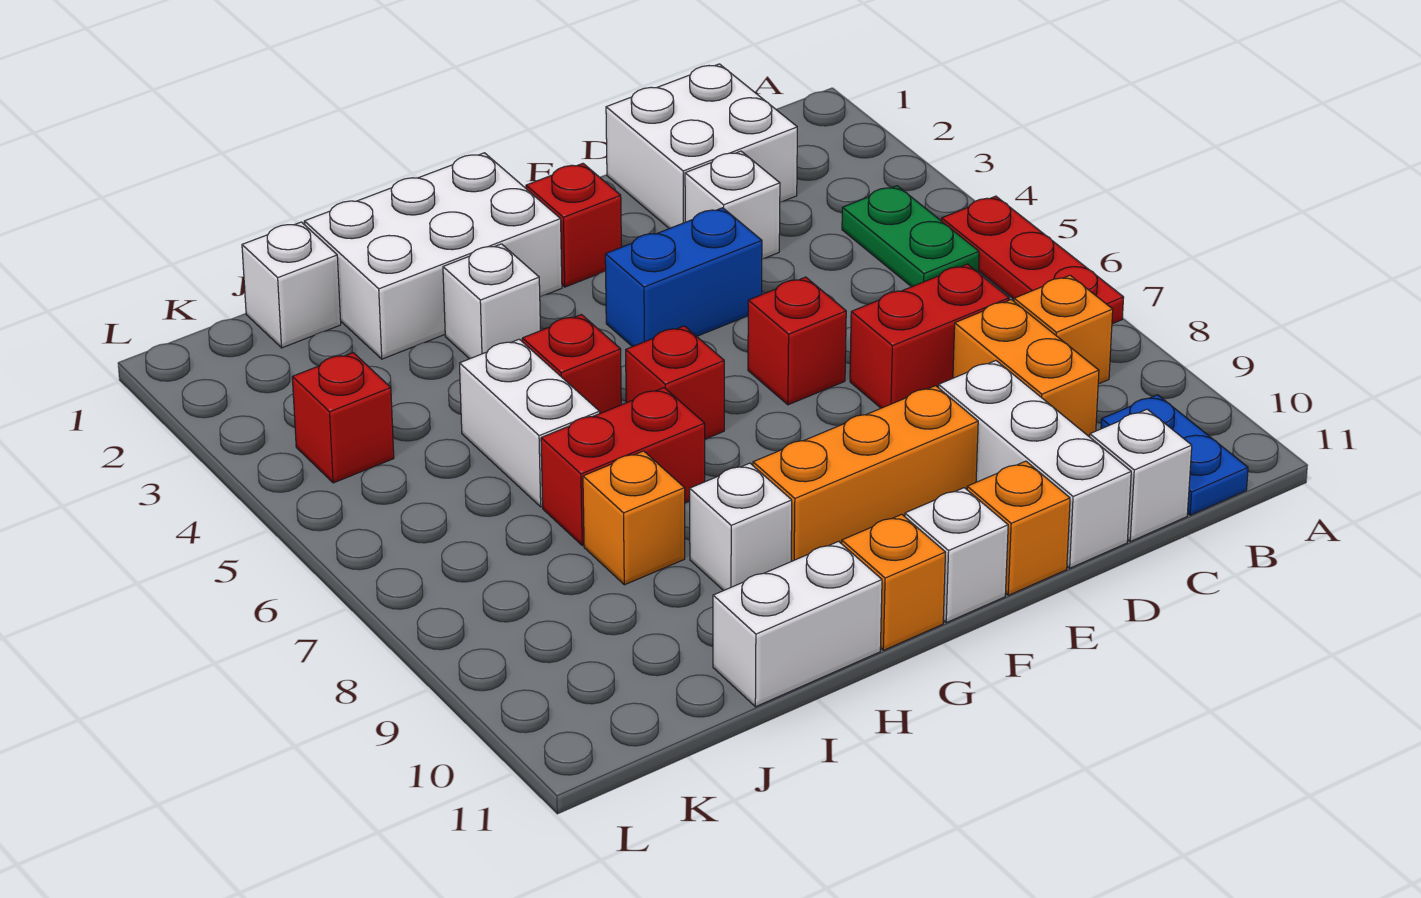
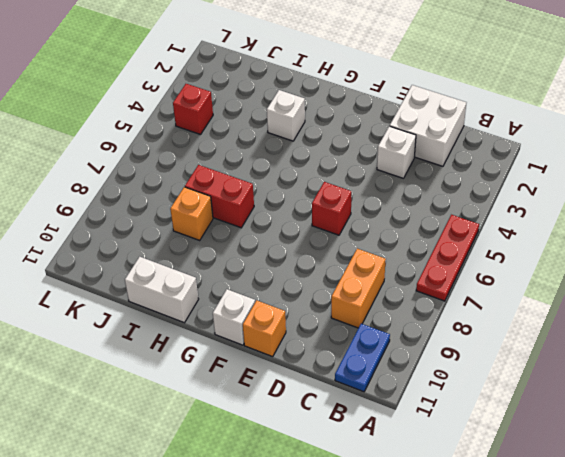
none -> green 1x2 plate [842,186,979,287]
none -> orange 1x1 brick [1014,275,1113,384]
none -> red 1x2 brick [850,264,1009,408]

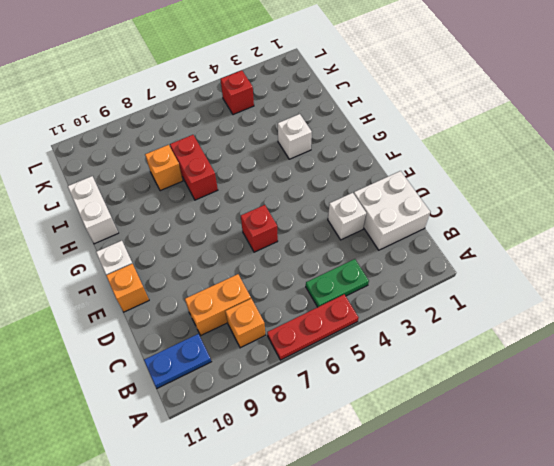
none -> red 1x2 brick [850,264,1009,408]
none -> white 1x1 brick [1090,409,1192,541]
none -> white 1x3 brick [938,361,1131,568]

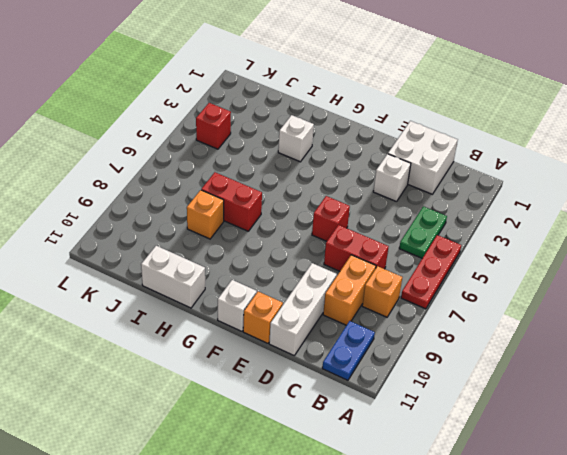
none -> white 1x1 brick [1090,409,1192,541]
none -> blue 1x2 brick [605,208,762,347]
none -> orange 1x3 brick [753,386,978,562]

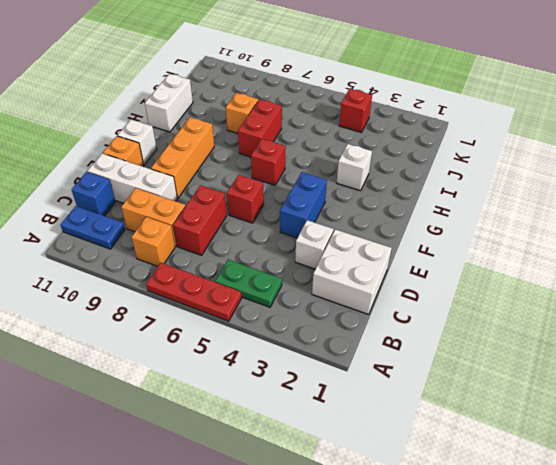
blue 1x1 brick [72,172,116,216] -> white 1x1 brick [1090,409,1192,541]
none -> red 1x1 brick [526,164,621,287]
none -> white 2x3 brick [304,153,562,359]
none -> orange 1x1 brick [842,514,946,650]

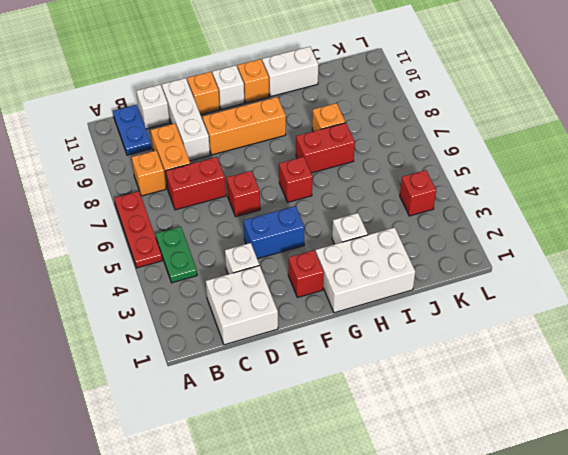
none -> red 1x1 brick [522,315,621,413]
none -> white 1x1 brick [690,463,792,591]
none -> white 1x2 brick [460,339,600,507]

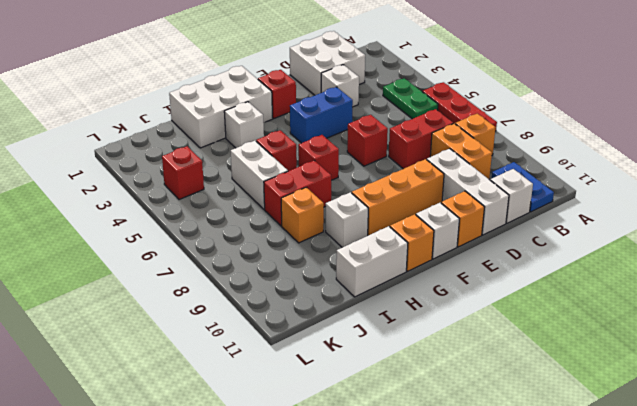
none -> white 1x1 brick [242,222,341,348]

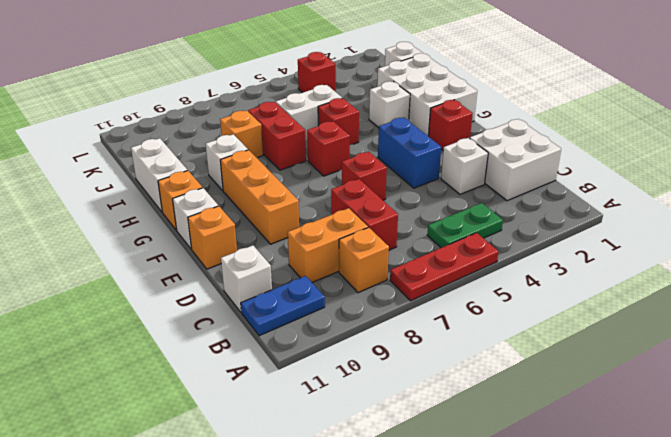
none -> white 1x3 brick [938,361,1131,568]

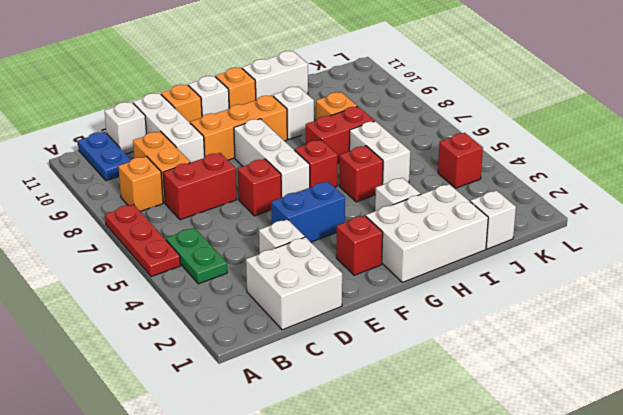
white 1x3 brick [234,119,310,198] -> none

